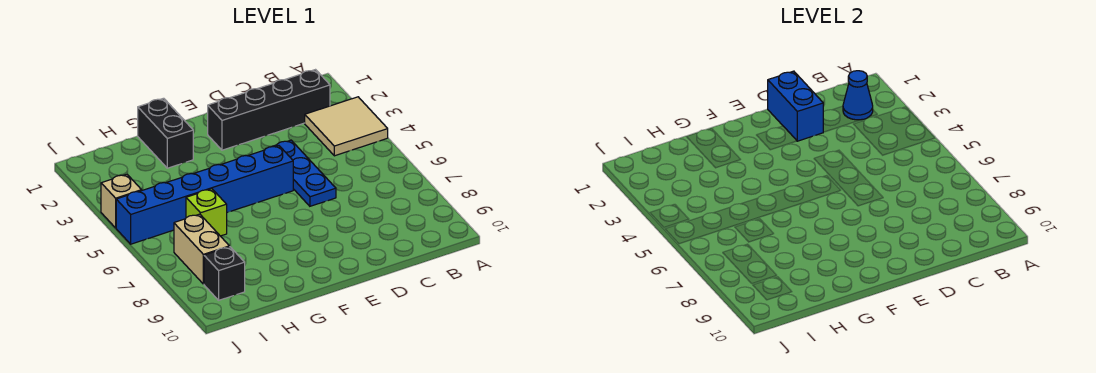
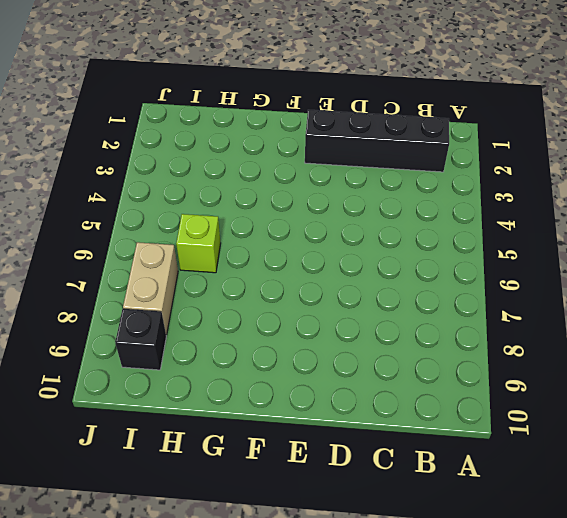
none -> tan 2x2 tile [305,97,388,156]
none -> blue 1x3 plate [272,140,336,206]

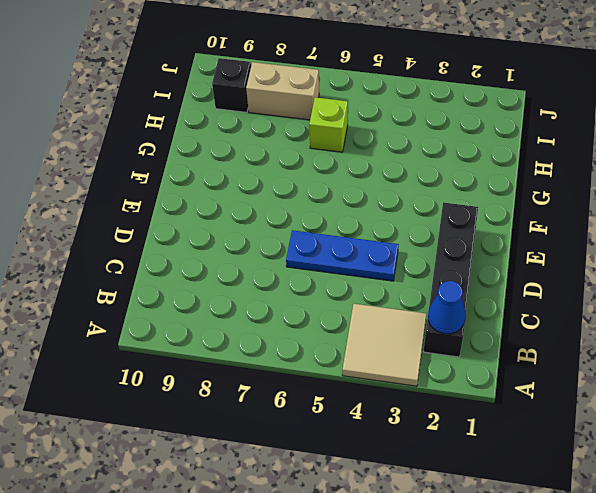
none -> blue 1x6 brick [116,146,293,244]
none -> black 1x2 brick [138,98,193,168]

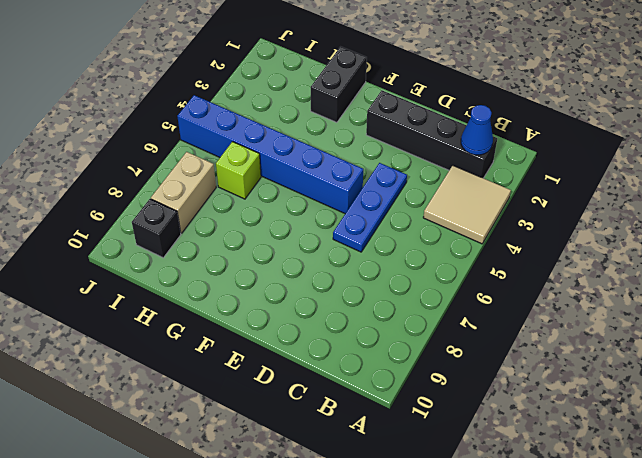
none -> tan 1x1 brick [101,174,142,228]
none -> blue 1x2 brick [768,71,823,141]

